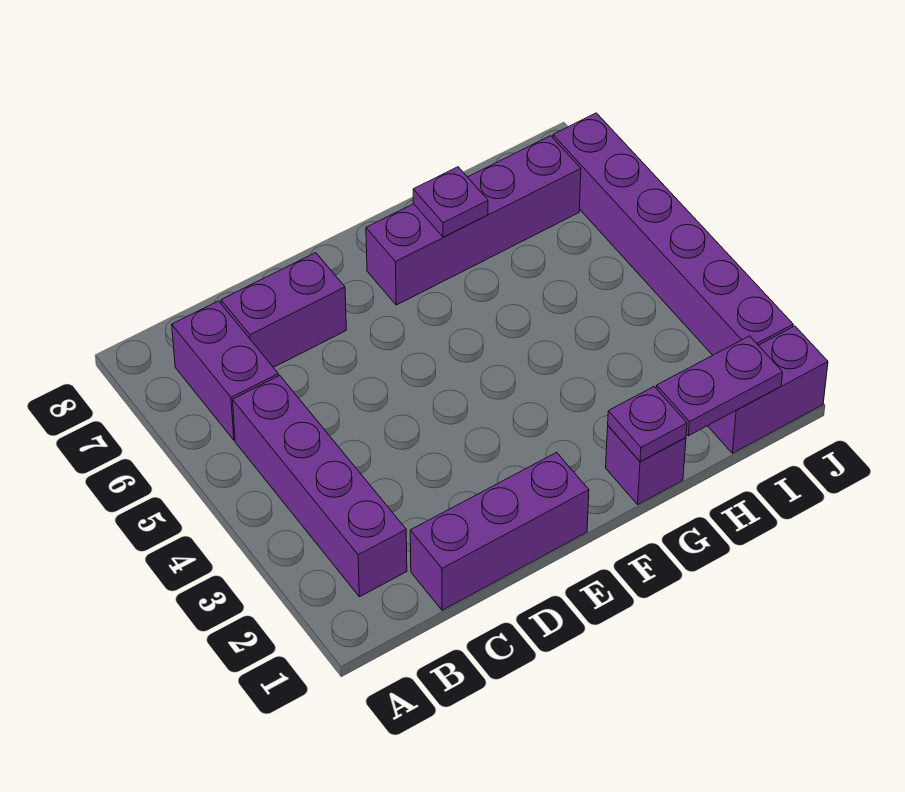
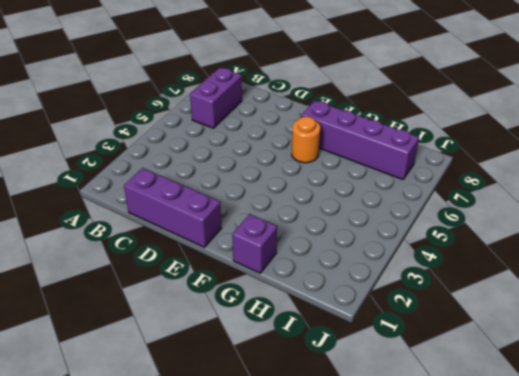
orange 1x1 round brick [292,117,320,163] -> none
none -> purple 1x4 brick [233,376,407,597]
none -> purple 1x2 brick [221,253,346,367]

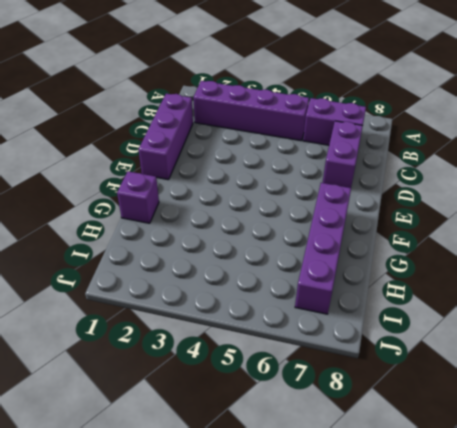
none -> purple 1x2 brick [708,326,828,453]
none -> purple 1x6 brick [553,113,793,355]

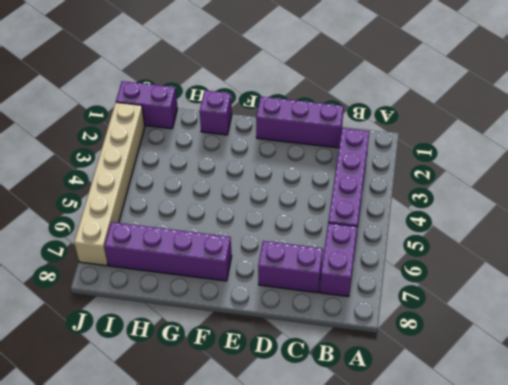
tan 1x6 brick [74,102,145,266] -> purple 1x6 brick [553,113,793,355]
none -> purple 1x1 plate [608,386,687,462]
none -> purple 1x1 plate [413,167,488,237]

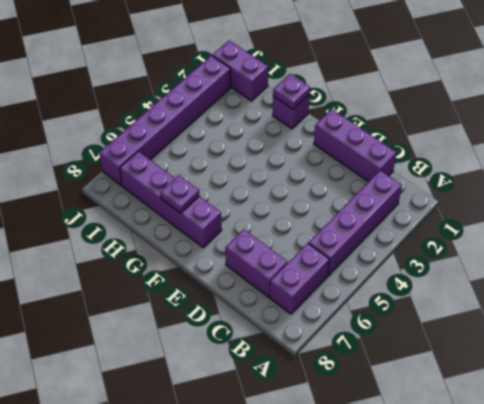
none -> purple 1x2 plate [656,336,783,436]

